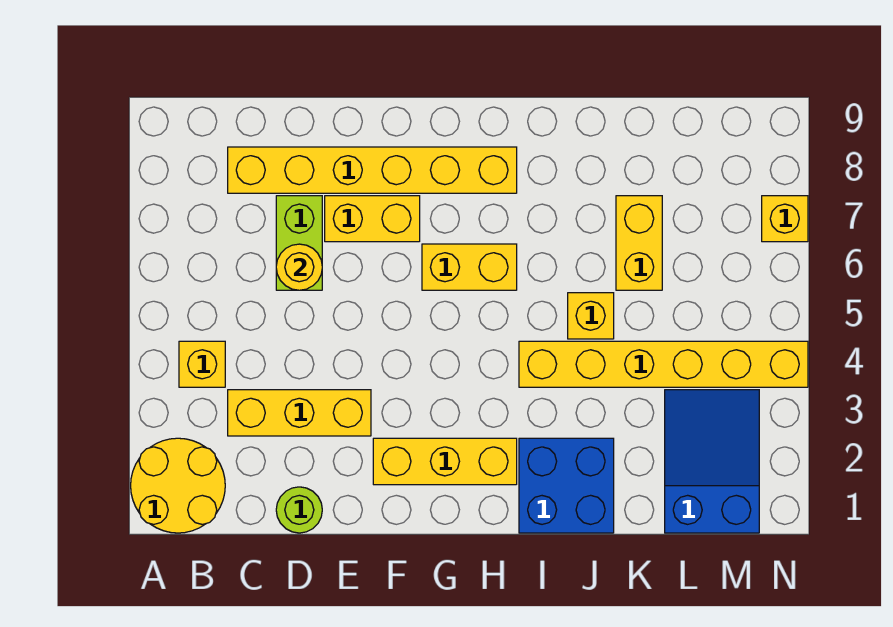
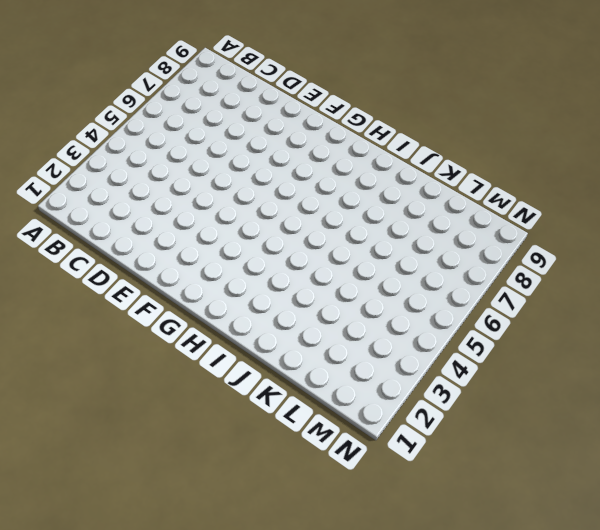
none -> yellow 2x2 round brick [131,438,225,533]
none -> yellow 1x1 brick [179,341,225,387]
none -> yellow 1x3 brick [228,390,371,436]

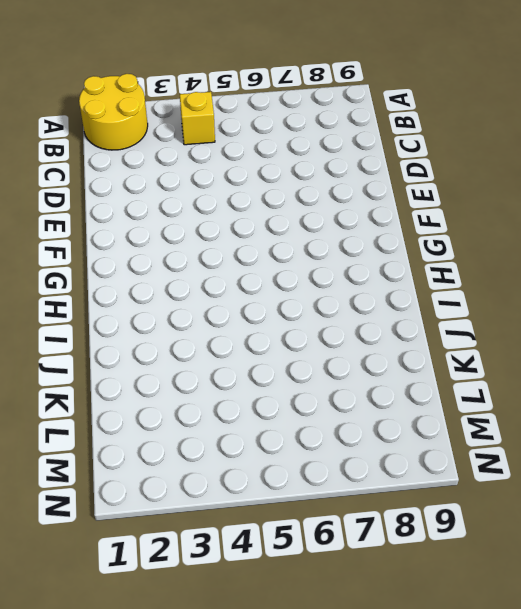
none -> yellow 1x3 brick [228,390,371,436]
none -> yellow 1x6 brick [228,147,517,193]
none -> lime 1x1 round brick [276,487,322,533]

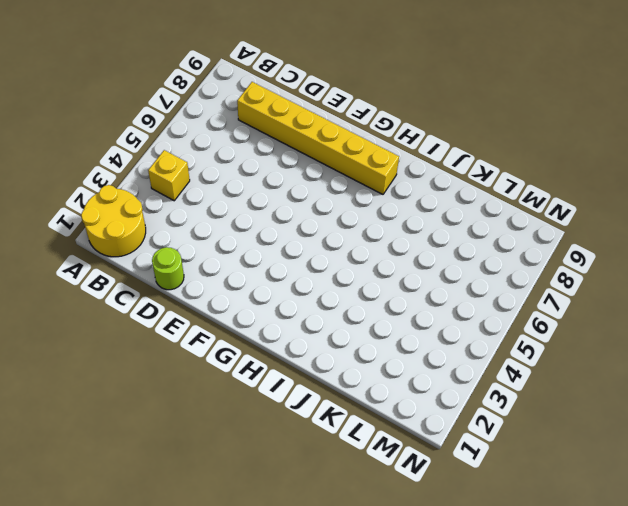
none -> yellow 1x3 brick [228,390,371,436]
none -> lime 1x2 brick [276,196,322,290]
none -> yellow 1x2 brick [325,196,420,242]

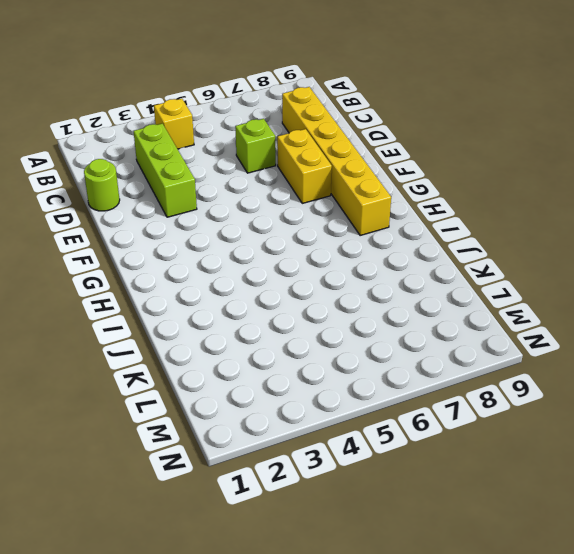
lime 1x3 brick [134,124,197,217] -> yellow 1x3 brick [228,390,371,436]
lime 1x1 brick [235,119,276,173] -> lime 1x2 brick [276,196,322,290]
none -> yellow 2x2 round brick [131,438,225,533]
none -> yellow 1x3 brick [373,438,517,485]
none -> yellow 1x2 brick [422,244,517,290]

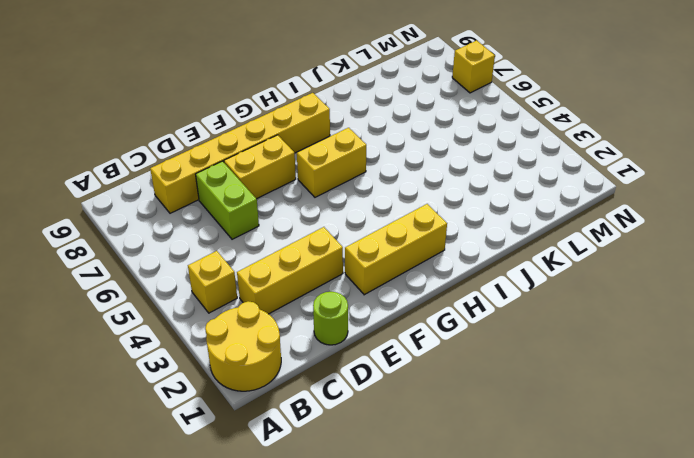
none -> blue 2x2 brick [519,438,614,533]
none -> yellow 1x6 brick [519,341,808,387]
none -> yellow 1x1 brick [568,293,614,339]

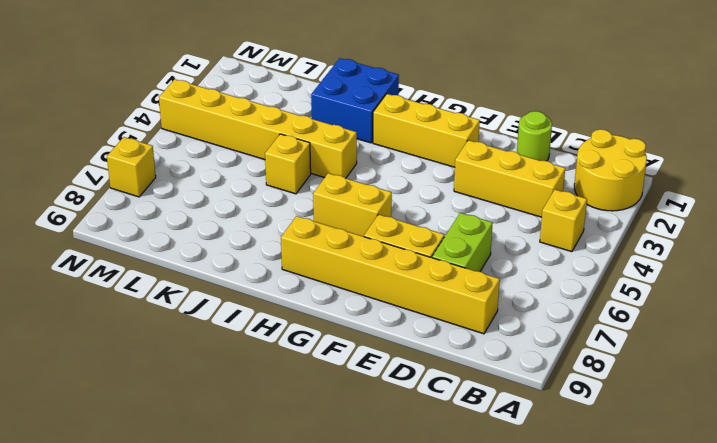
none -> yellow 1x2 brick [616,196,662,290]
none -> blue 2x3 slope [665,390,759,533]
none -> yellow 1x1 round brick [276,244,322,290]

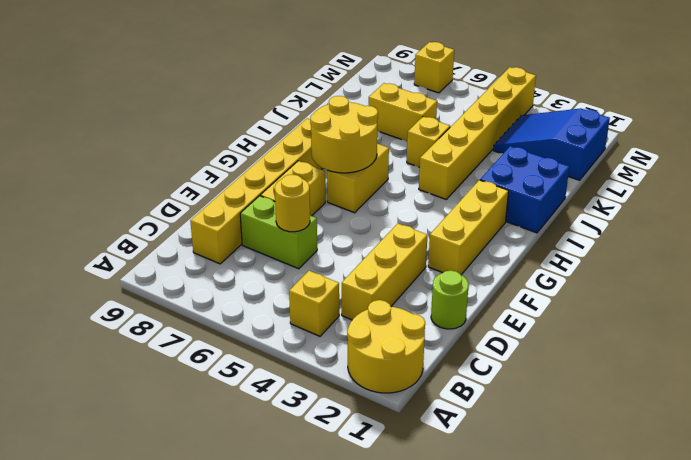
yellow 2x2 round brick [310,96,378,173] -> none

